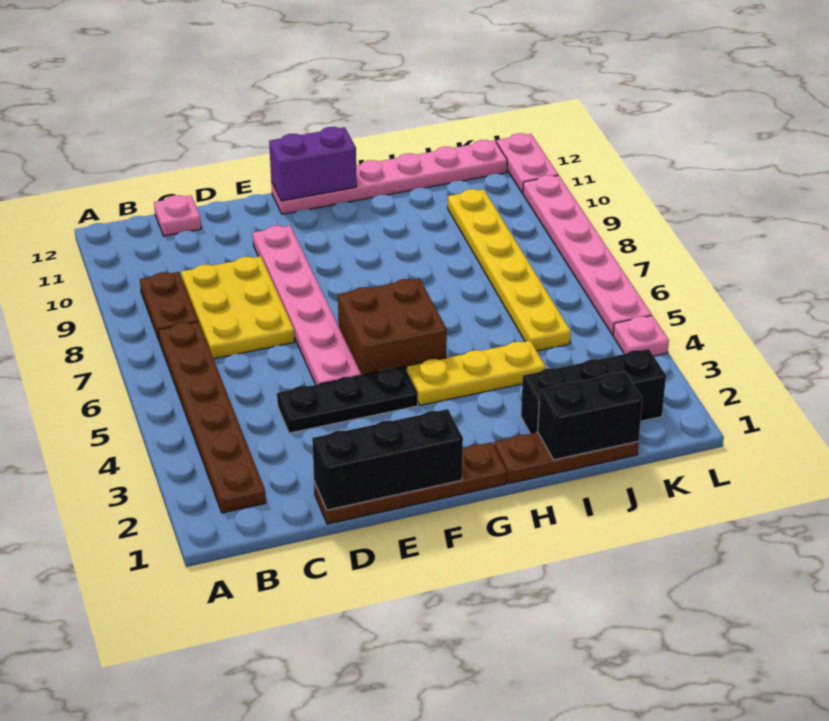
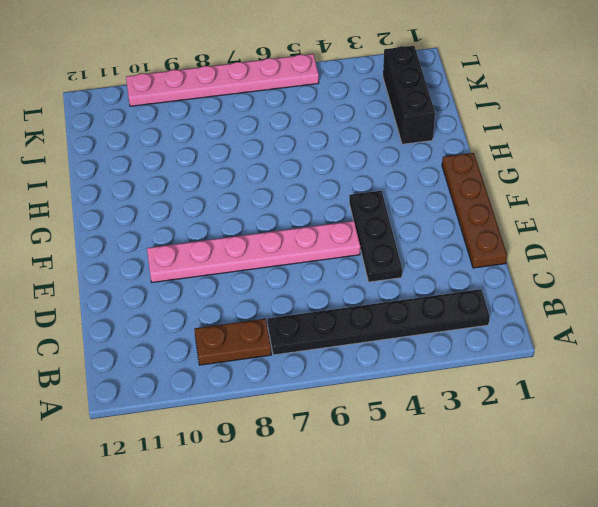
black 1x6 plate [268,289,490,355] -> brown 1x6 plate [158,322,266,513]
none -> yellow 2x3 plate [181,256,295,359]
none -> pink 1x1 plate [154,195,201,236]
none -> brown 2x2 brick [338,278,447,375]

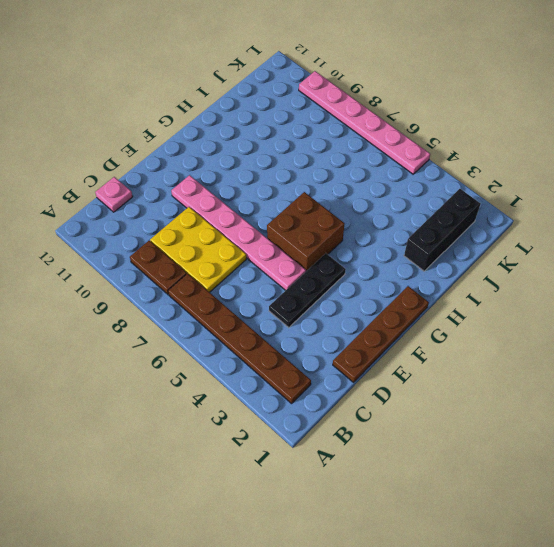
none -> pink 1x6 plate [271,140,507,214]
none -> yellow 1x3 plate [407,341,545,405]
none -> brown 1x3 plate [494,432,639,484]

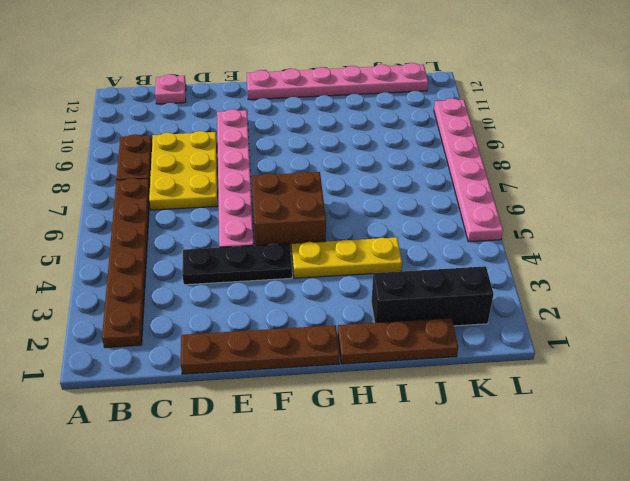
none -> yellow 1x6 plate [448,189,571,351]
none -> pink 1x1 plate [613,315,669,356]
none -> pink 1x2 plate [497,133,558,194]

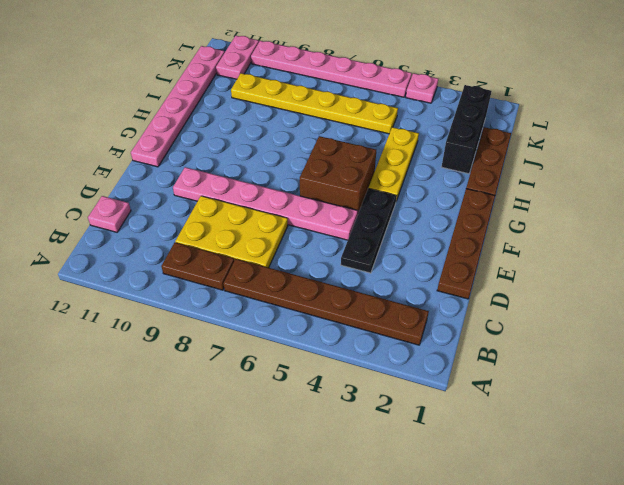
pink 1x2 plate [216,36,259,79] -> pink 1x2 plate turned to [497,133,558,194]
none -> black 1x3 brick [312,409,463,510]
none -> purple 1x2 brick [269,127,357,201]
none -> black 1x2 brick [538,372,643,460]

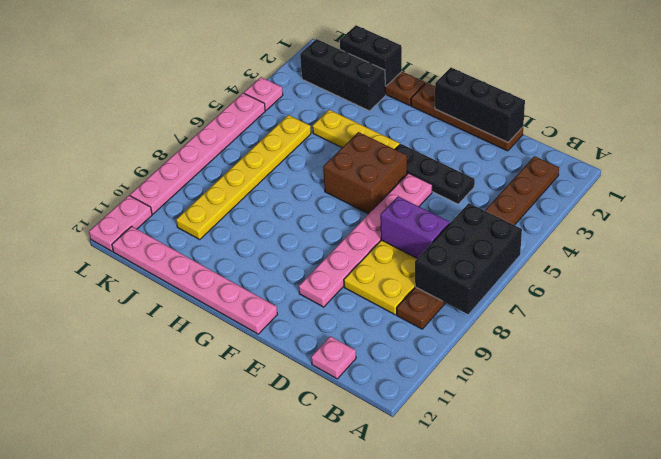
black 2x3 brick [415,203,522,314] -> none
purple 1x2 brick [380,196,450,259] -> purple 1x2 brick moved to [269,127,357,201]

